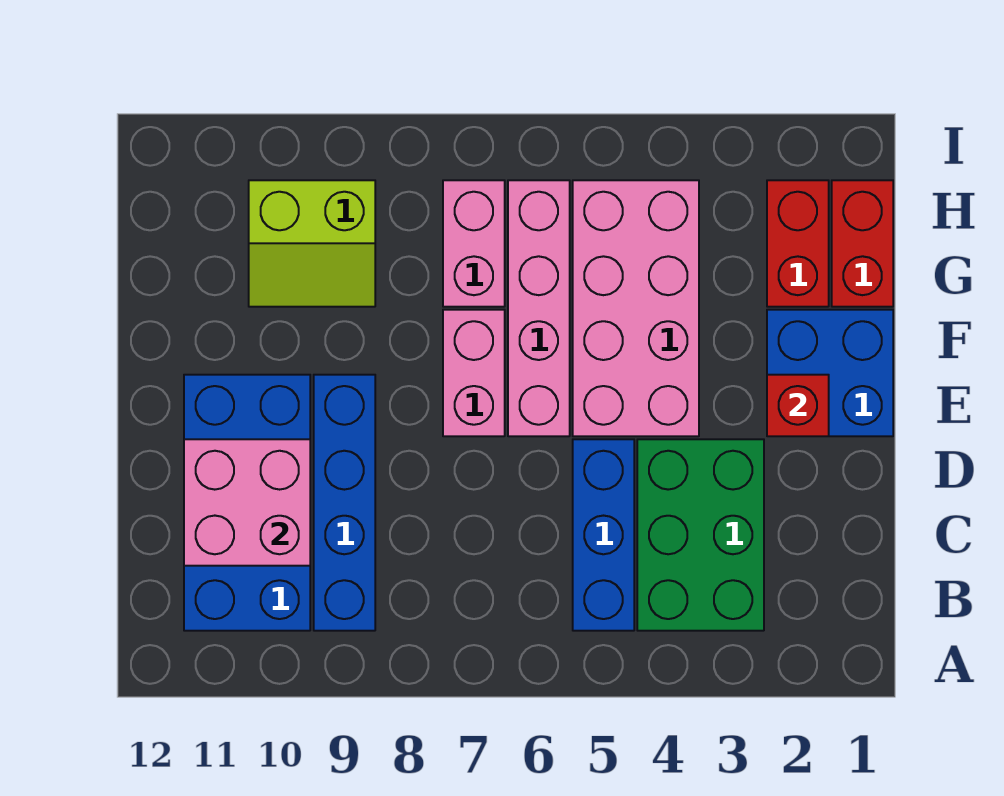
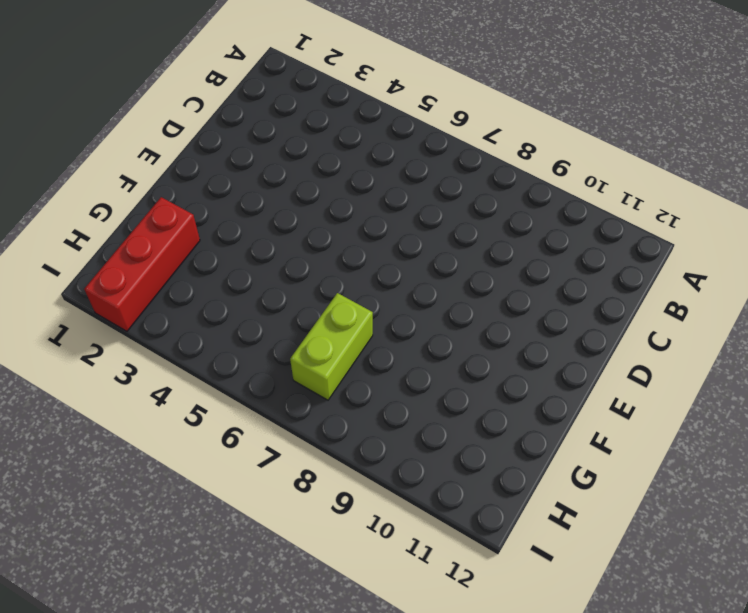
red 1x3 brick [84,197,200,331] -> red 1x2 brick [767,180,829,307]
lime 1x2 brick [290,293,373,400] -> pink 1x2 brick [443,180,505,307]
none -> green 2x3 brick [637,439,764,631]
none -> blue 1x3 brick [573,439,634,631]
none -> blue 1x4 brick [314,375,375,631]

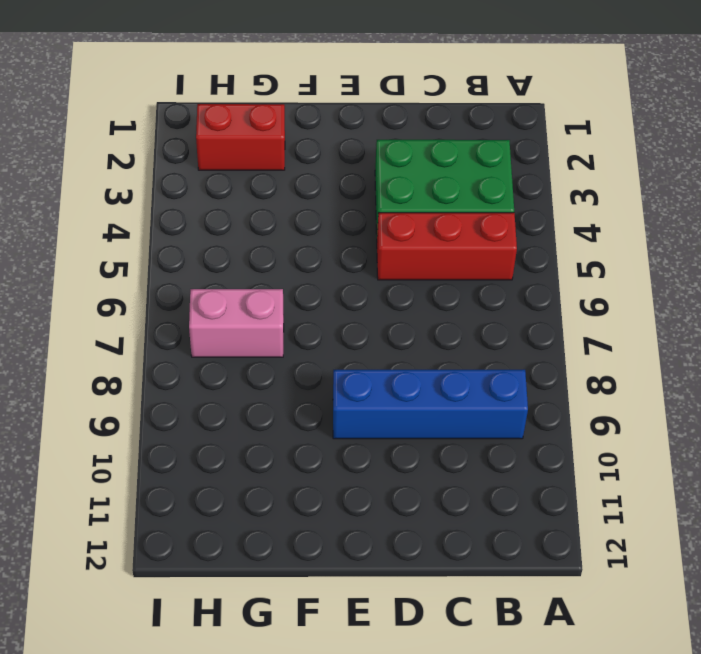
red 1x3 brick [377,213,517,280] -> blue 1x3 brick [573,439,634,631]
none -> blue 2x4 brick [184,375,310,631]
none -> blue 2x2 brick [767,310,893,436]
none -> pink 2x4 brick [573,180,699,436]

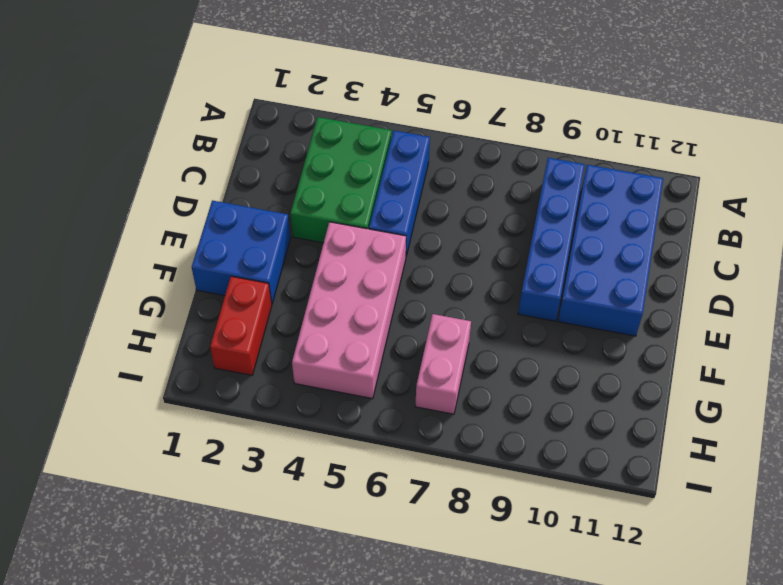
none -> pink 1x4 brick [508,180,570,436]
none -> pink 1x2 brick [443,310,505,436]
none -> red 1x2 brick [832,180,893,307]

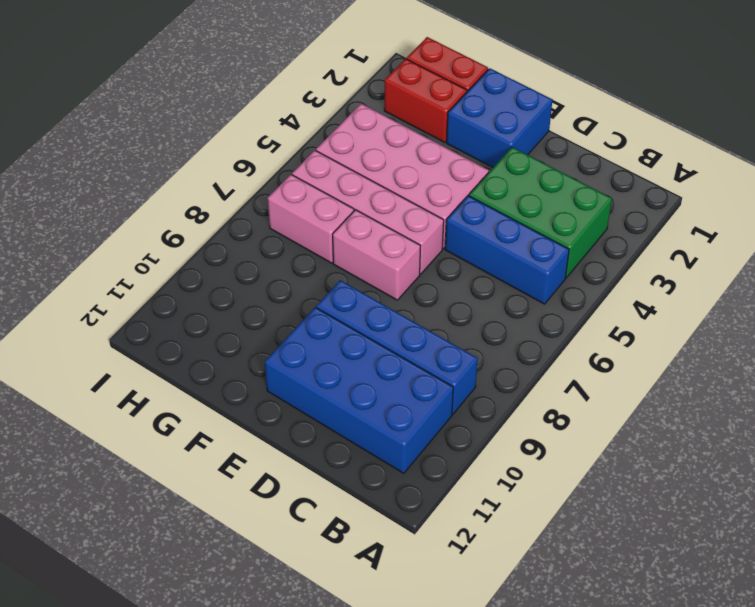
none -> lime 2x2 slope [249,180,375,307]
none -> pink 2x2 brick [184,439,310,566]
none -> red 1x1 brick [767,375,829,436]

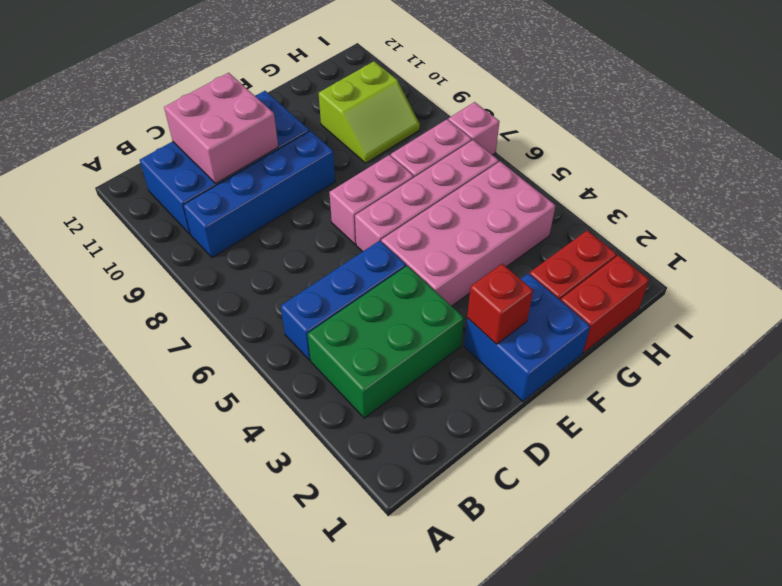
lime 2x2 slope [319,61,420,163] -> lime 2x2 slope turned to [249,180,375,307]
pink 1x1 brick [448,102,500,155] -> none

